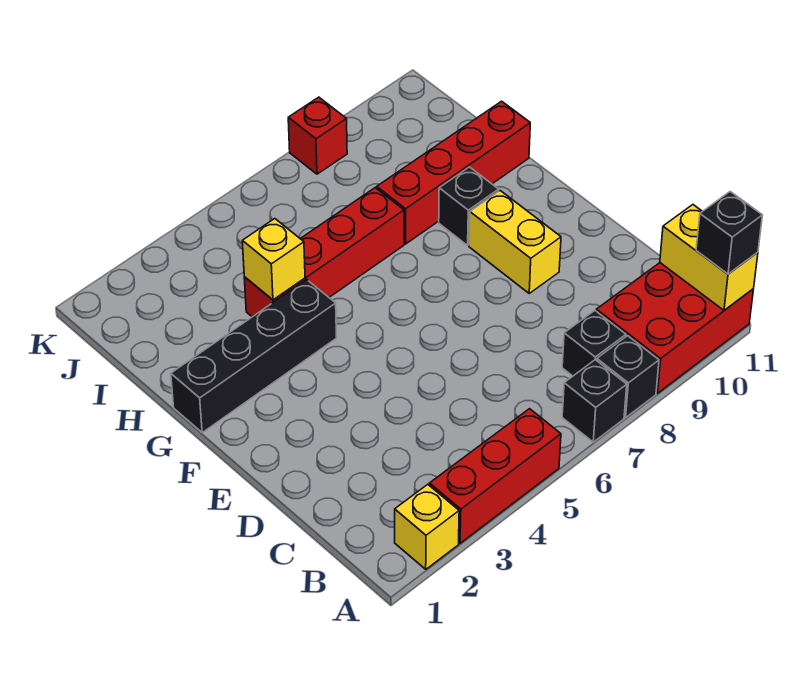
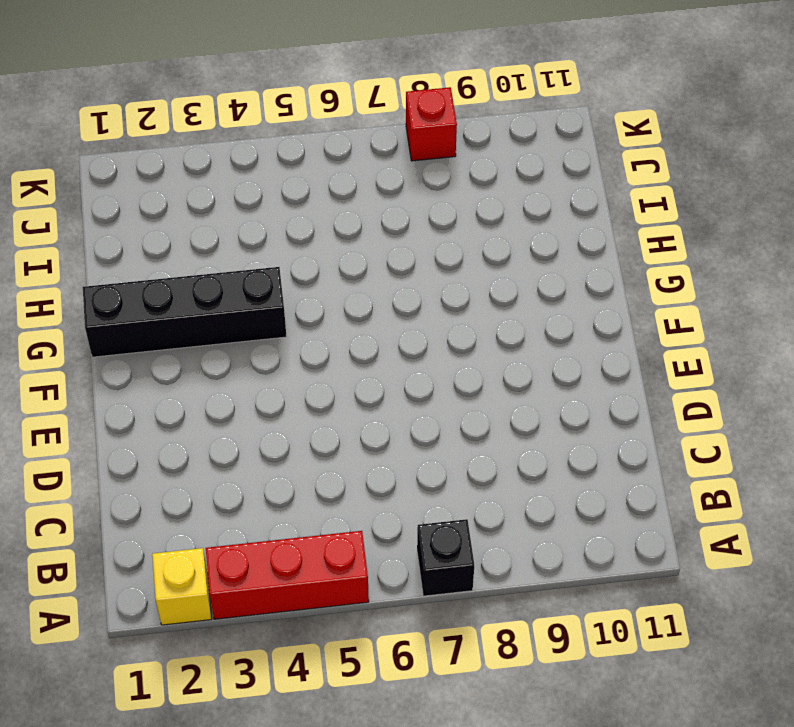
none -> black 1x1 brick [597,336,659,418]
none -> red 2x3 brick [596,263,753,393]
none -> black 1x1 brick [562,311,626,376]

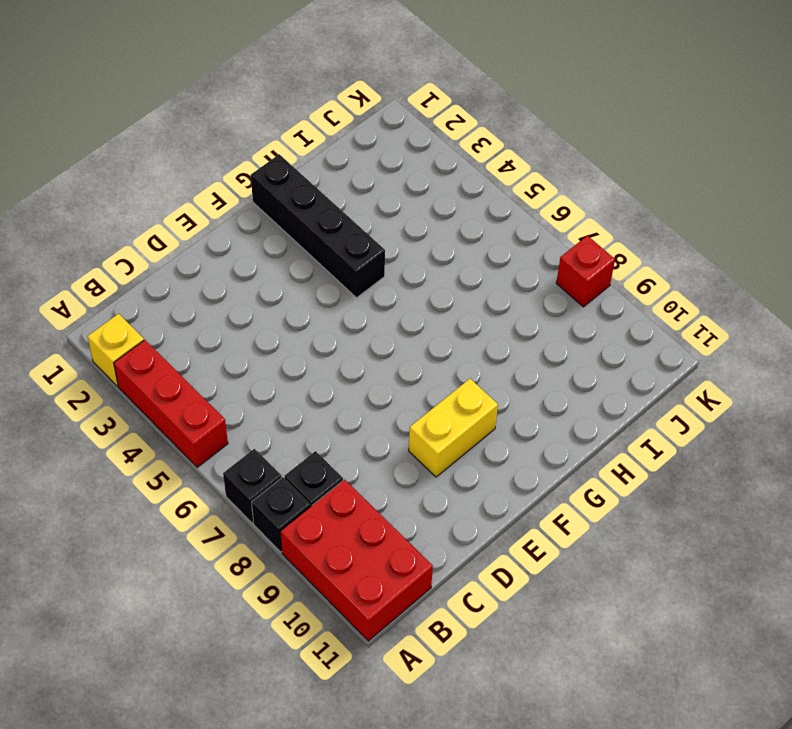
none -> black 1x1 brick [439,167,499,245]
none -> red 1x4 brick [244,188,404,317]
none -> red 1x4 brick [377,101,530,244]

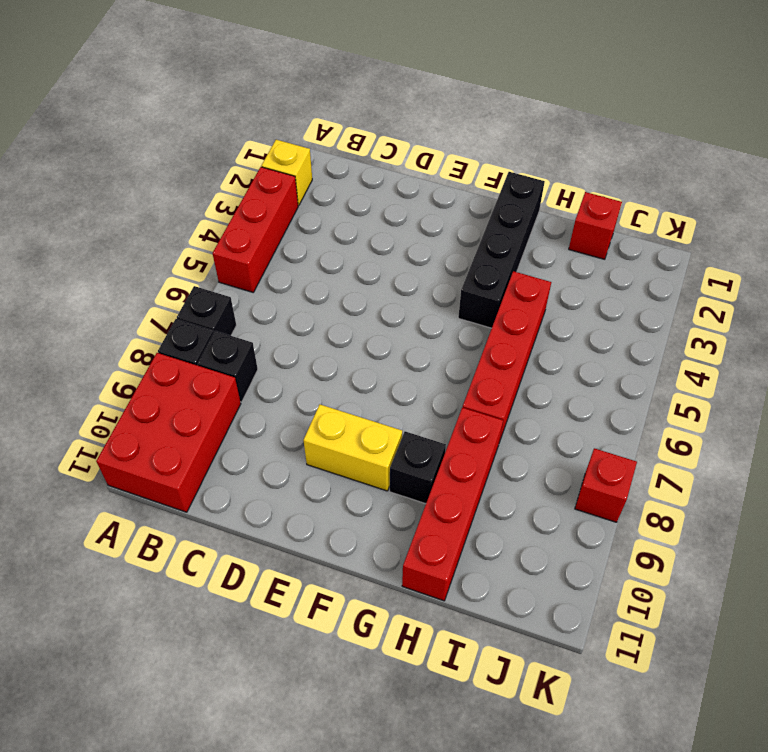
red 1x1 brick [569,192,622,259] -> none
none -> yellow 1x2 brick [660,205,758,310]
none -> yellow 1x1 brick [242,219,305,300]
none -> black 1x1 brick [696,192,762,274]

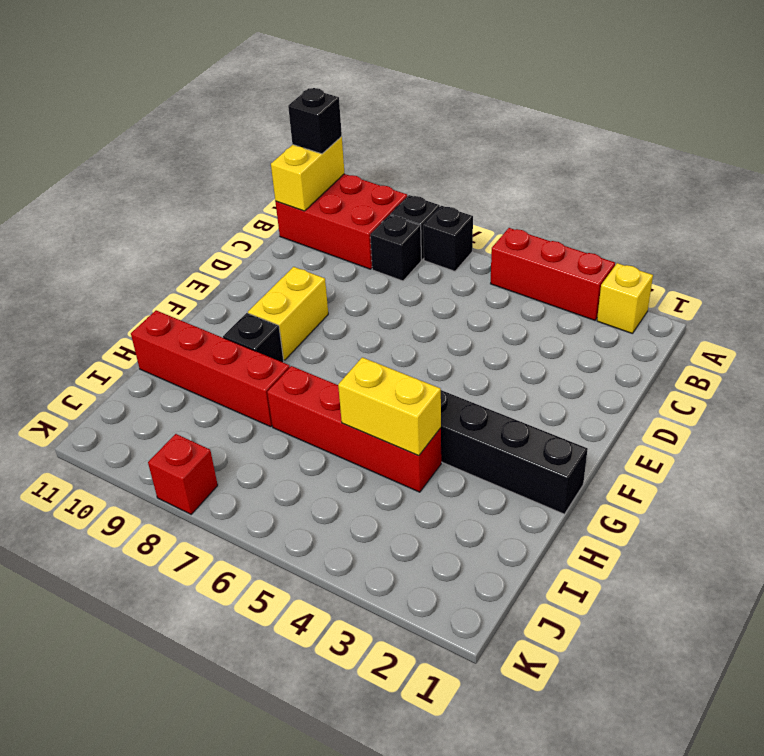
yellow 1x2 brick [338,357,441,456] -> yellow 1x1 brick [242,219,305,300]

